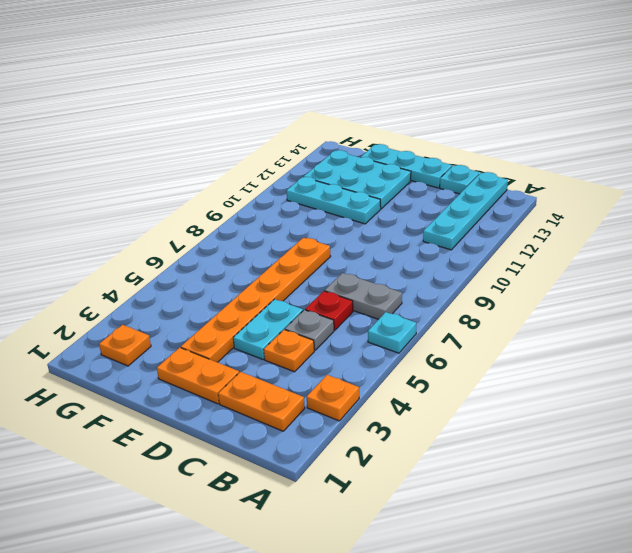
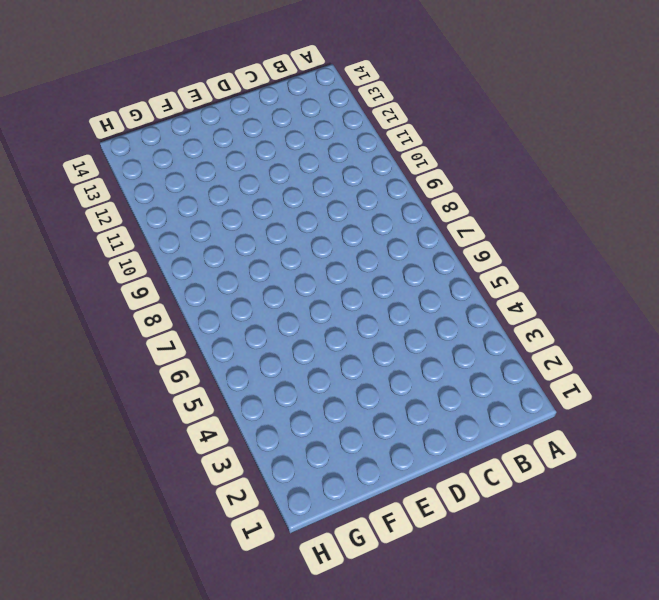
none -> orange 1x1 plate [307,375,359,421]
none -> cyan 1x1 plate [368,312,416,353]
none -> orange 1x2 plate [218,372,305,431]

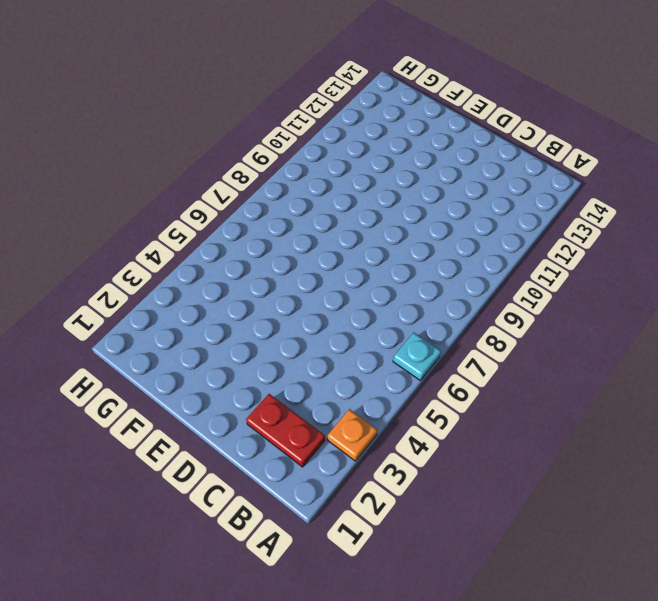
red 1x2 plate [246,394,325,467] -> orange 1x2 plate [218,372,305,431]
none -> grey 1x2 plate [325,273,402,319]
none -> cyan 1x4 plate [423,172,508,250]
none -> orange 1x1 plate [264,330,314,372]

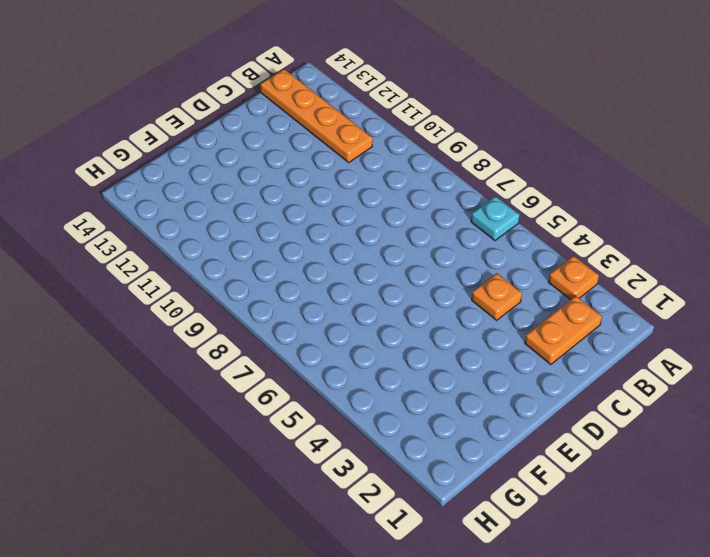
orange 1x4 plate [260,69,373,162] -> cyan 1x4 plate [423,172,508,250]
none -> grey 1x2 plate [325,273,402,319]
none -> grey 1x1 plate [285,310,334,350]
none -> red 1x1 plate [305,291,353,330]

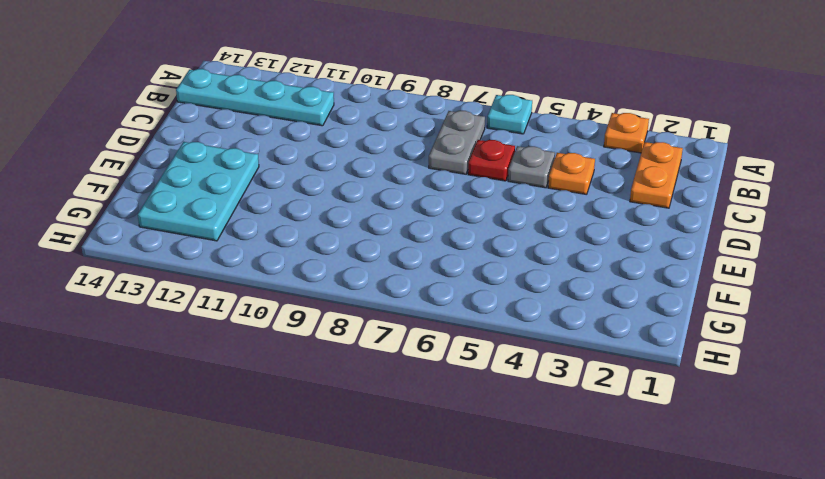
none -> cyan 1x1 plate [440,165,480,194]
none -> orange 1x2 plate [157,348,239,404]
none -> cyan 1x2 plate [233,299,303,359]

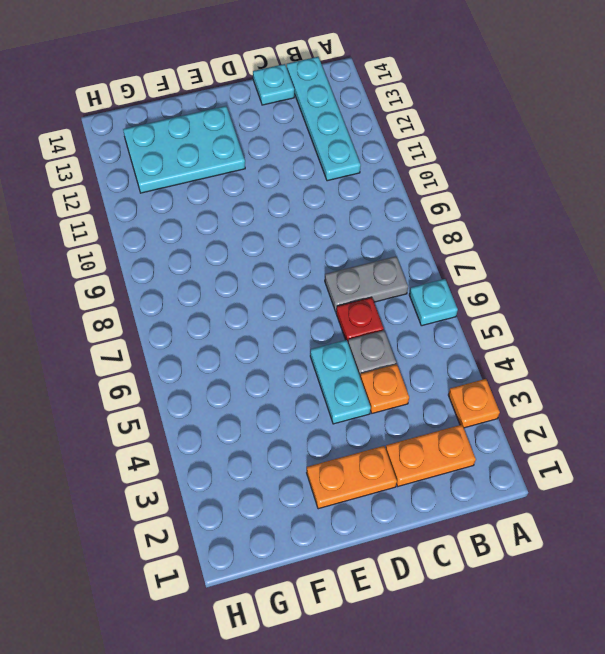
none -> cyan 1x3 plate [361,144,452,188]
none -> orange 1x6 plate [181,238,331,362]
none -> cyan 1x3 plate [286,177,381,224]

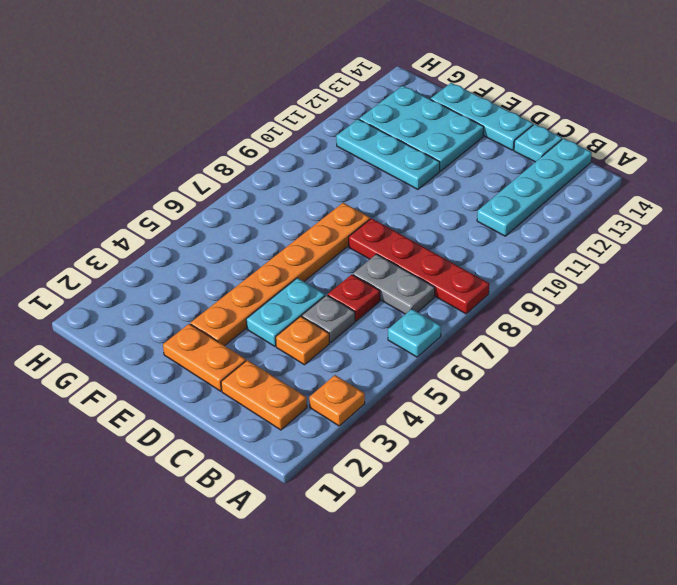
red 1x4 plate [349,218,489,314] -> none
none -> orange 1x1 plate [99,325,151,366]

